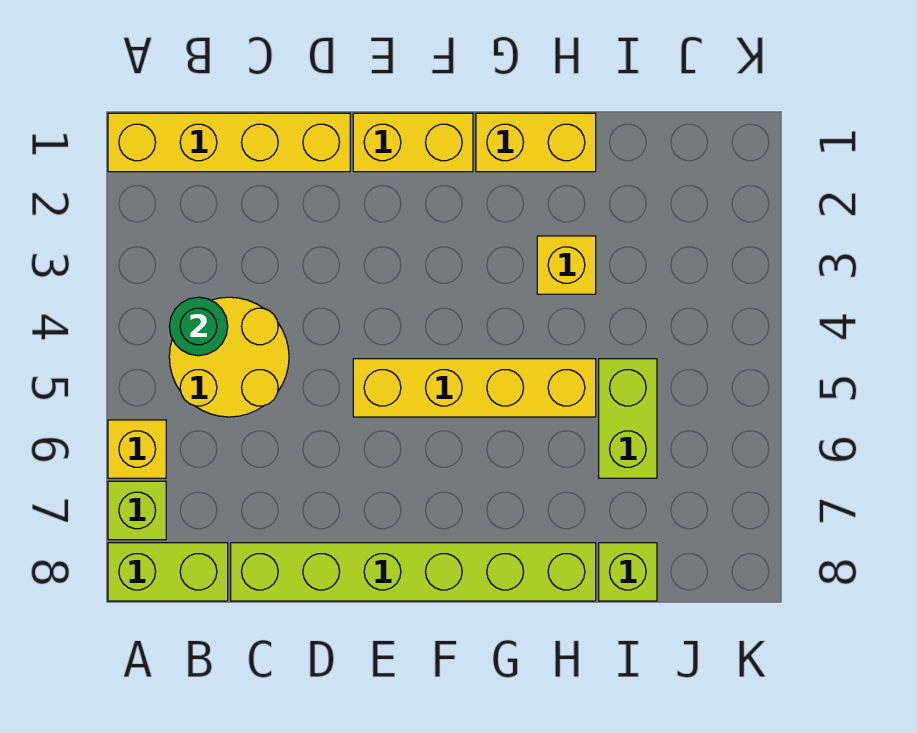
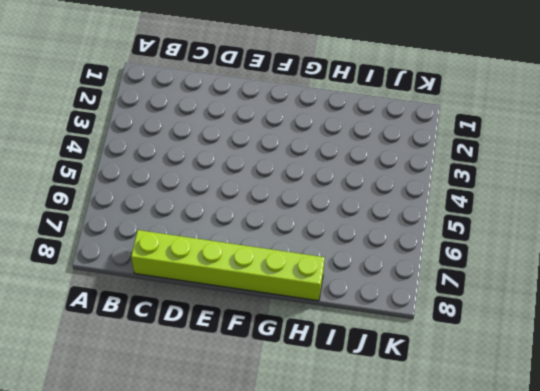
none -> yellow 1x4 brick [108,113,350,172]
none -> yellow 1x1 brick [108,420,166,478]
none -> lime 1x1 brick [108,481,166,540]

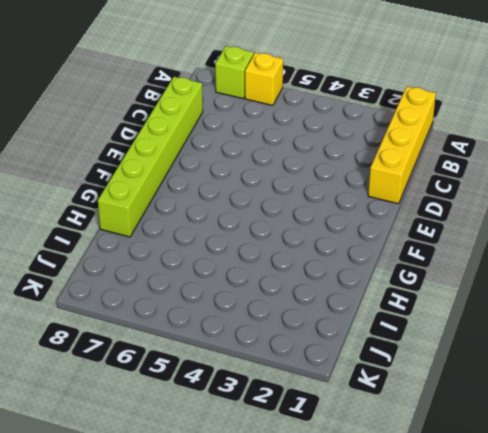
none -> lime 1x2 brick [108,543,228,601]
none -> yellow 2x2 round brick [169,297,289,417]
none -> yellow 1x2 brick [353,113,473,172]

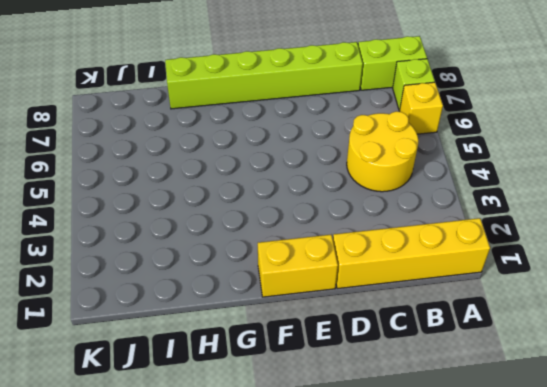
none -> yellow 1x4 brick [353,359,596,417]
none -> yellow 1x2 brick [476,113,596,172]
none -> yellow 1x1 brick [537,236,596,294]

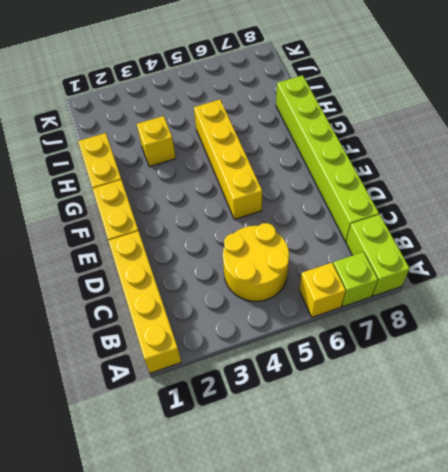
none -> lime 1x2 brick [599,359,657,478]
none -> lime 1x1 brick [599,543,657,601]
none -> green 1x1 round brick [169,297,228,356]

